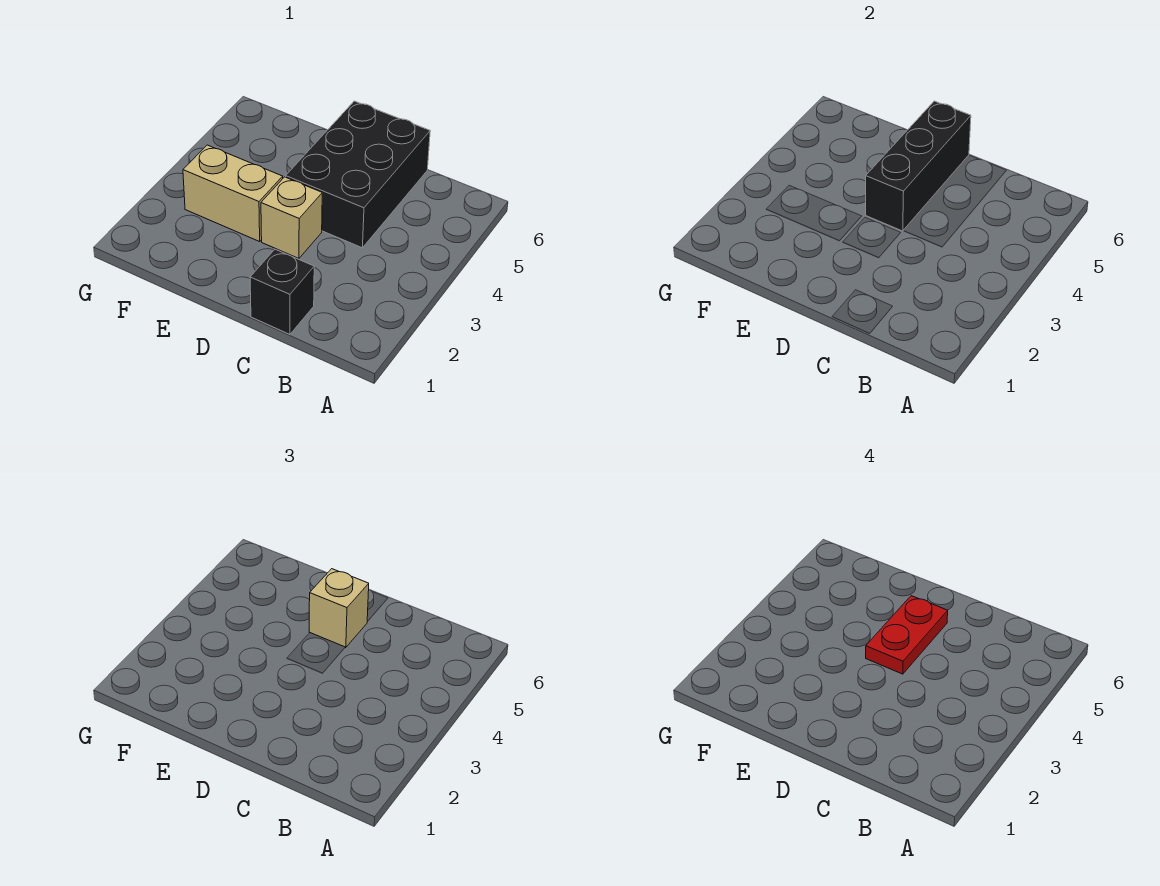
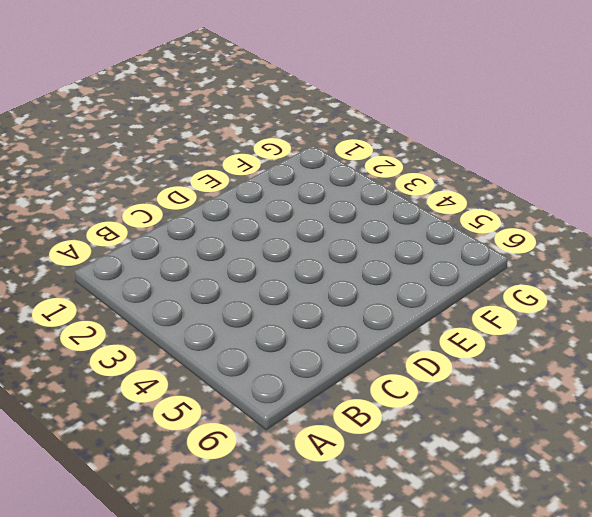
none -> black 1x1 brick [250,249,314,334]
none -> black 2x3 brick [286,101,430,248]

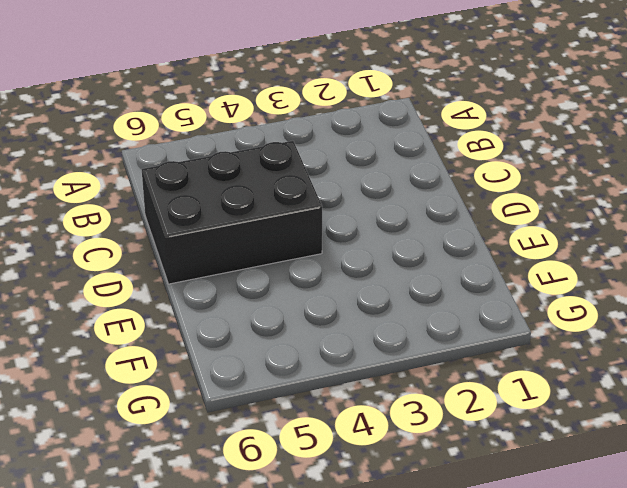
none -> black 1x1 brick [250,249,314,334]
none -> tan 1x1 brick [261,177,322,258]

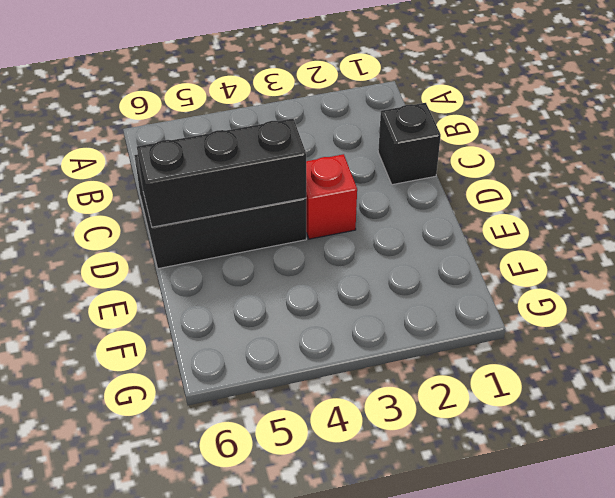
red 1x1 brick [306,154,357,239] -> tan 1x1 brick [261,177,322,258]
none -> tan 1x2 brick [183,145,283,241]
none -> tan 1x1 brick [309,569,369,648]

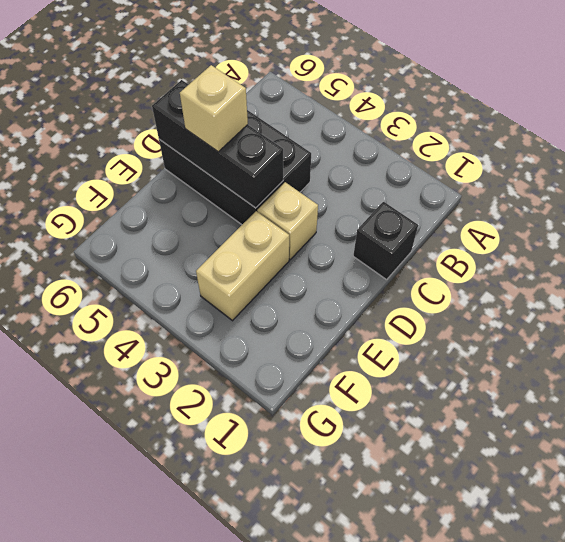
none -> red 1x2 plate [866,596,948,674]

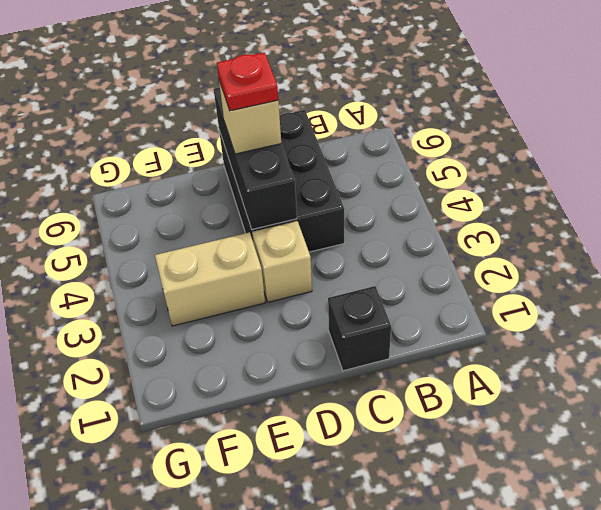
red 1x1 plate [217,52,278,111] -> red 1x2 plate [866,596,948,674]

